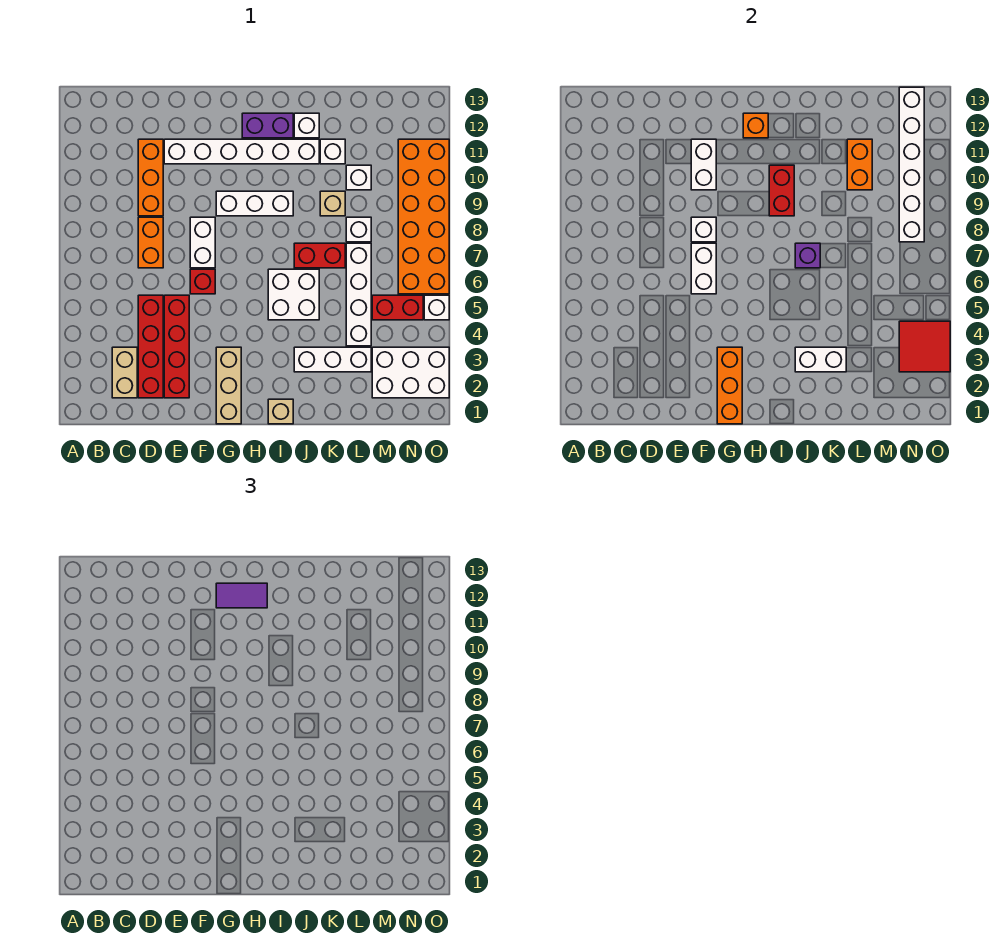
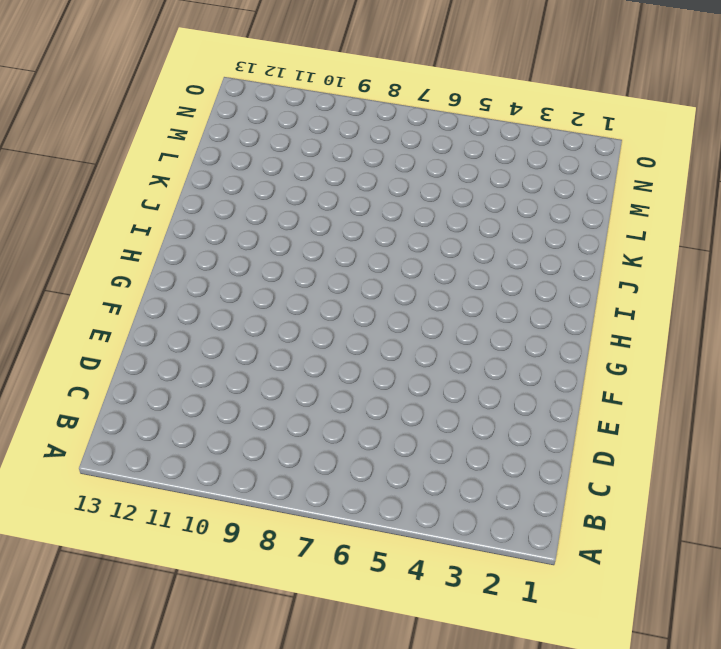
none -> tan 1x2 brick [112,347,137,398]
none -> red 1x4 brick [138,295,163,398]
none -> orange 1x2 brick [138,217,163,268]
none -> orange 1x3 brick [138,139,163,216]

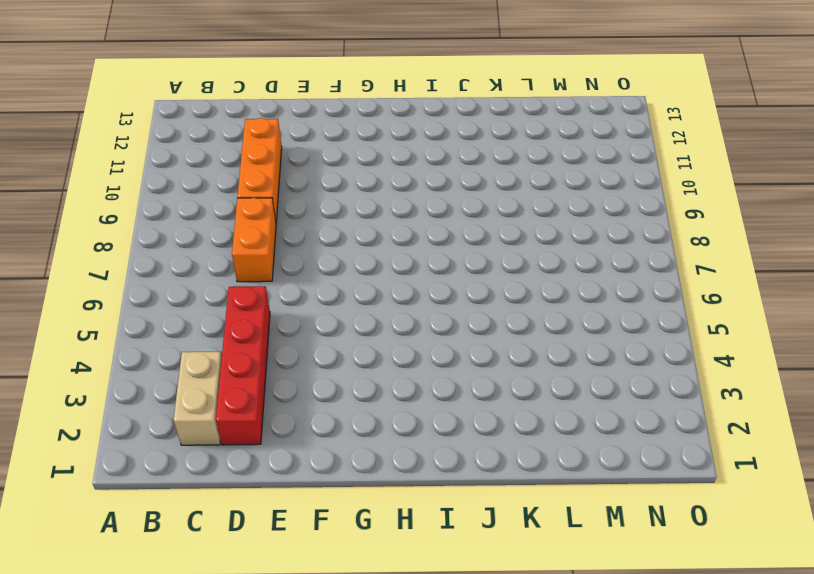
none -> red 1x4 brick [164,295,189,398]
none -> white 1x6 brick [164,139,319,164]
none -> red 1x1 brick [190,269,215,294]
none -> white 1x2 brick [190,217,215,268]

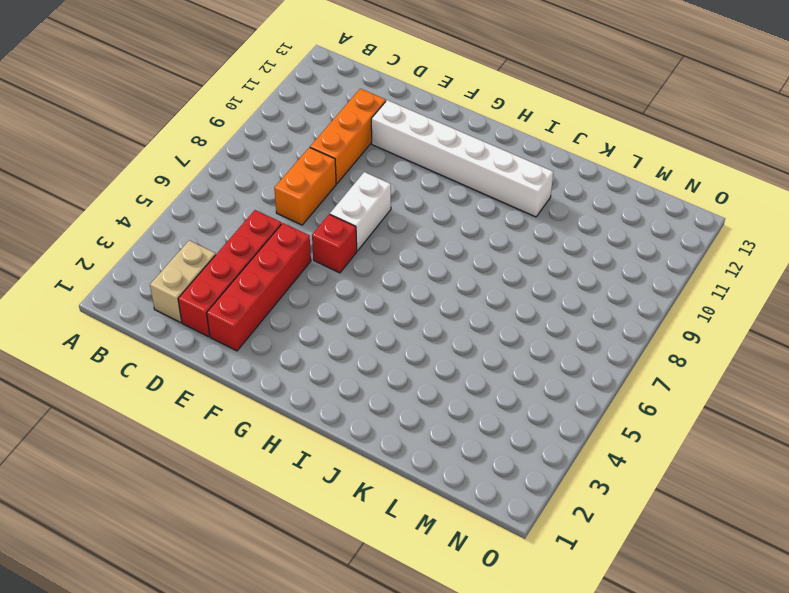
none -> tan 1x3 brick [216,347,241,424]
none -> white 1x3 brick [216,191,293,216]
none -> purple 1x2 brick [242,113,293,138]
none -> tan 1x1 brick [268,399,293,424]

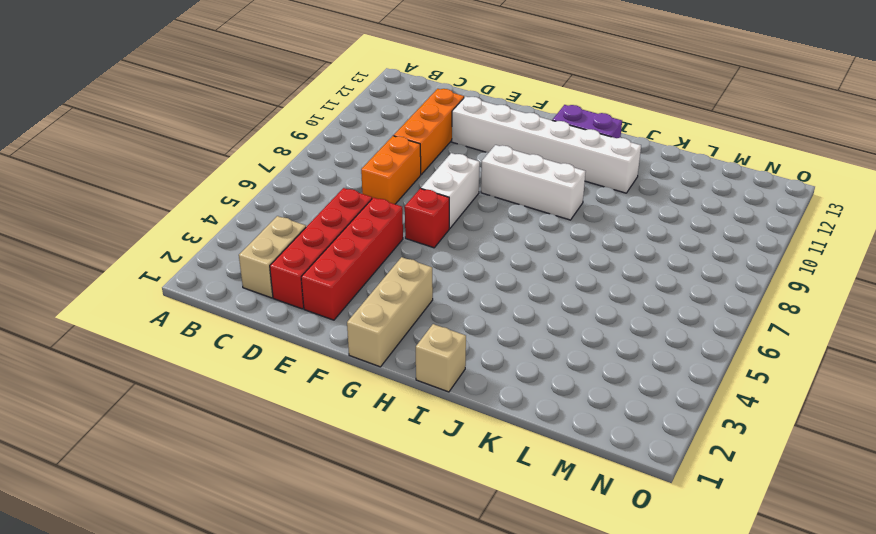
none -> white 2x2 brick [268,269,319,320]
none -> white 1x3 brick [294,347,371,372]
none -> red 1x2 brick [294,243,345,268]
none -> white 1x1 brick [294,113,319,138]

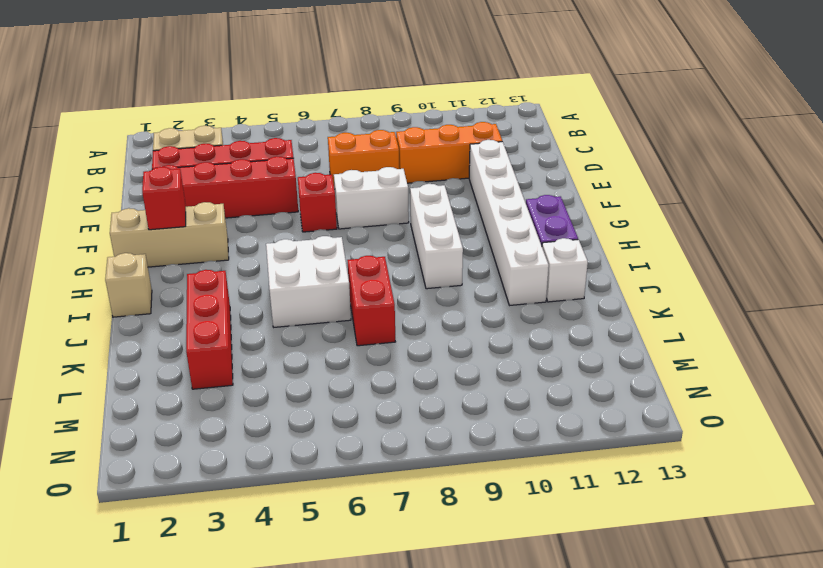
red 1x1 brick [142,167,186,230] -> orange 1x3 brick [717,347,742,424]
red 1x3 brick [186,270,233,389] -> white 1x3 brick [294,347,371,372]
none -> tan 1x1 brick [320,191,345,216]
none -> white 1x1 brick [320,139,345,164]
none -> white 1x4 brick [346,243,371,346]
none -> white 1x1 brick [346,217,371,242]

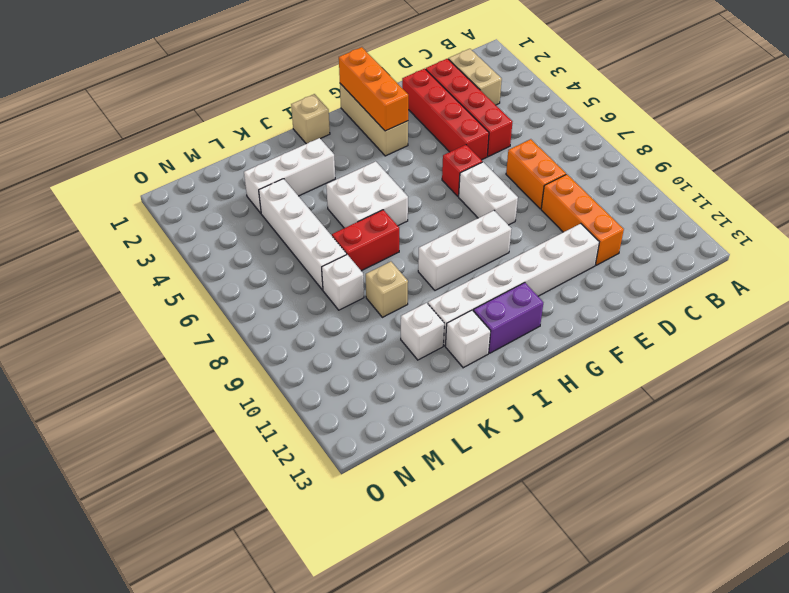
none -> white 1x1 brick [346,165,371,190]
none -> white 2x3 brick [372,347,449,398]
none -> red 1x2 brick [372,295,423,320]
none -> orange 2x6 brick [398,139,449,294]

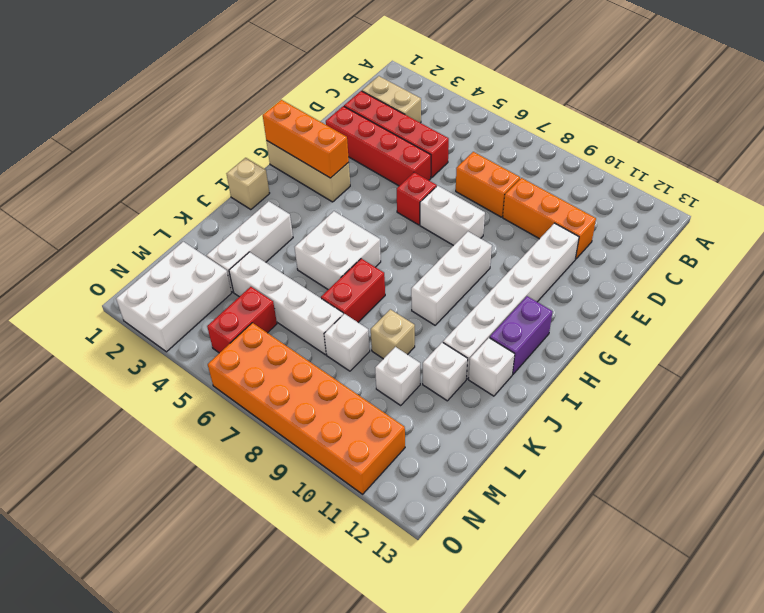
none -> white 1x1 brick [424,295,449,320]
none -> white 1x2 brick [691,243,716,294]
none -> white 1x1 brick [691,217,716,242]
none -> white 1x2 brick [691,139,716,190]

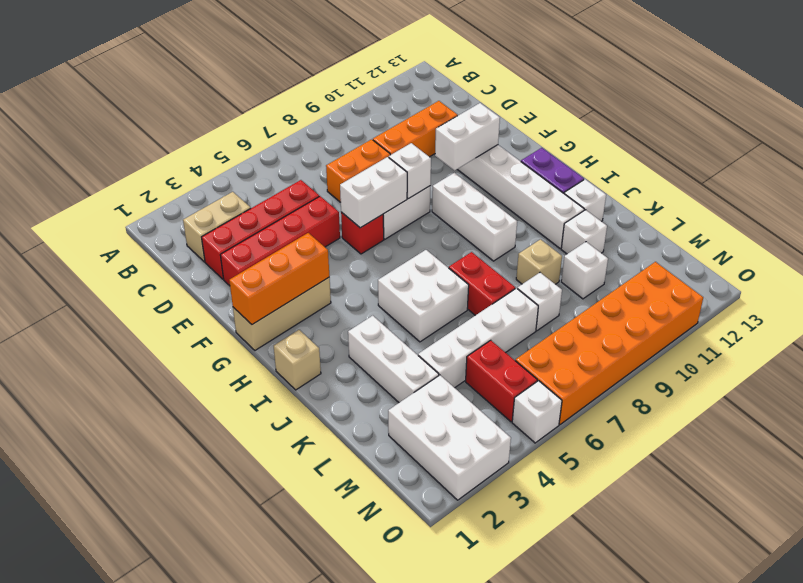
none -> orange 1x1 brick [743,113,768,138]
none -> red 1x2 brick [769,165,794,216]
none -> white 1x2 brick [795,347,846,372]
none -> purple 1x1 brick [795,243,820,268]

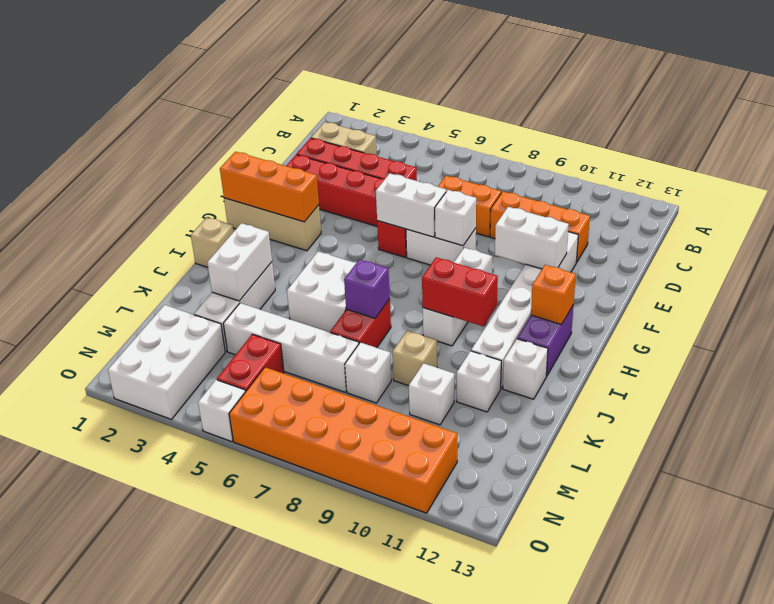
none -> orange 1x2 brick [847,139,872,190]
none -> red 2x2 tile [899,321,950,372]
none -> white 1x6 brick [899,87,924,242]
none -> purple 1x2 tile [216,583,267,608]

